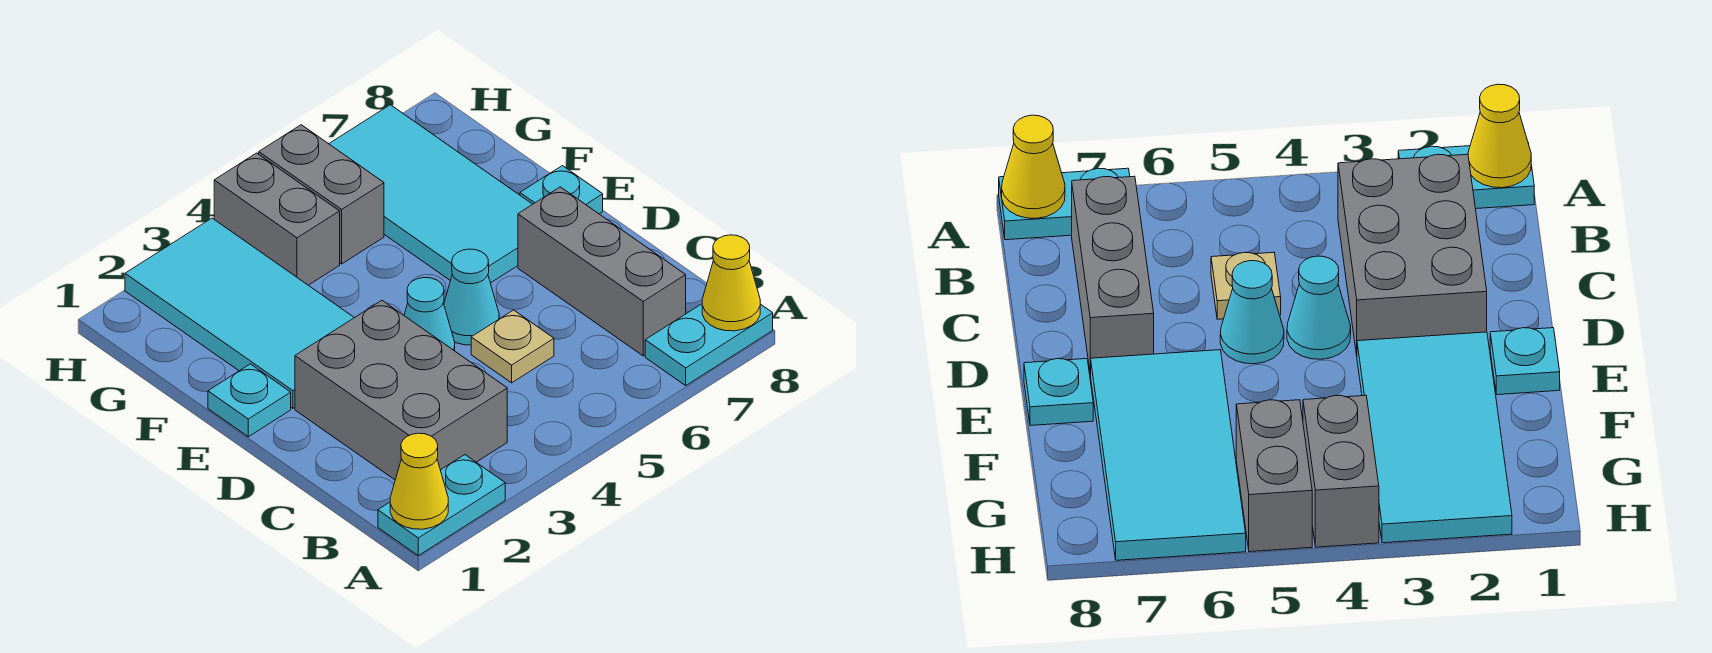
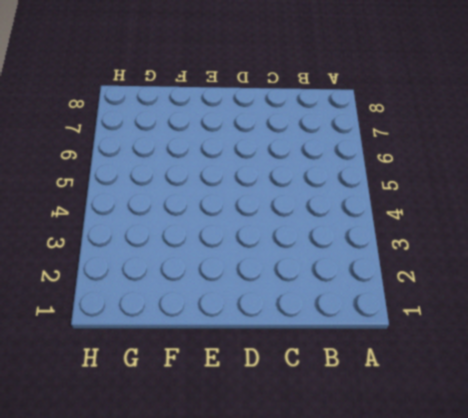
none -> cyan 1x2 plate [378,455,505,556]
none -> cyan 1x2 plate [645,304,773,385]
none -> grey 2x3 brick [295,301,507,480]

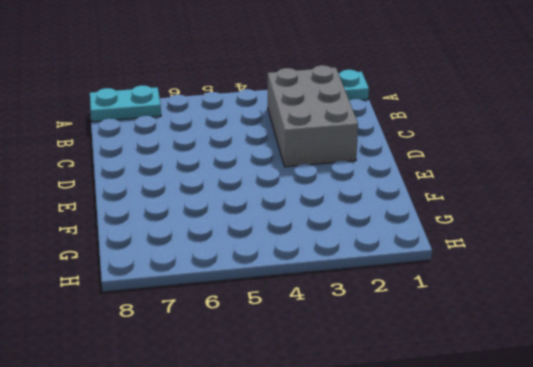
none -> grey 1x3 brick [518,187,686,356]
none -> tan 1x1 plate [471,310,554,383]
none -> cyan 1x1 cone [404,278,455,351]

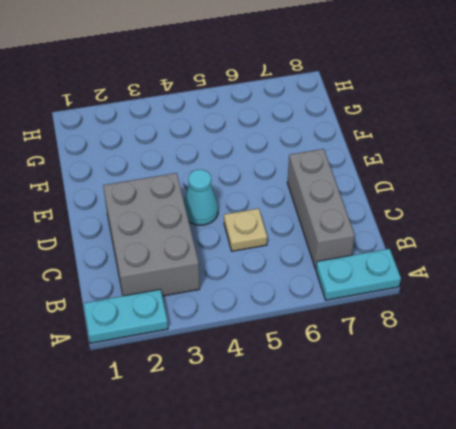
none -> cyan 1x1 cone [444,249,499,345]
none -> cyan 1x1 plate [208,364,291,437]
none -> cyan 2x4 tile [125,218,354,408]

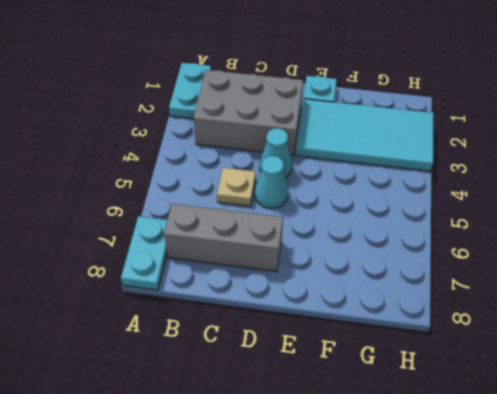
none -> cyan 2x4 tile [329,105,533,283]
none -> cyan 1x1 plate [520,166,603,214]
none -> grey 1x2 brick [214,153,340,285]

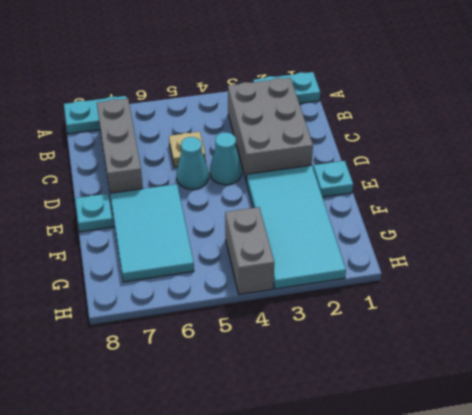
cyan 2x3 tile [110,184,194,282] -> cyan 2x4 tile [329,105,533,283]
none -> grey 1x2 brick [259,125,384,264]
none -> yellow 1x1 cone [390,433,448,529]
none -> yellow 1x1 cone [702,235,760,331]

